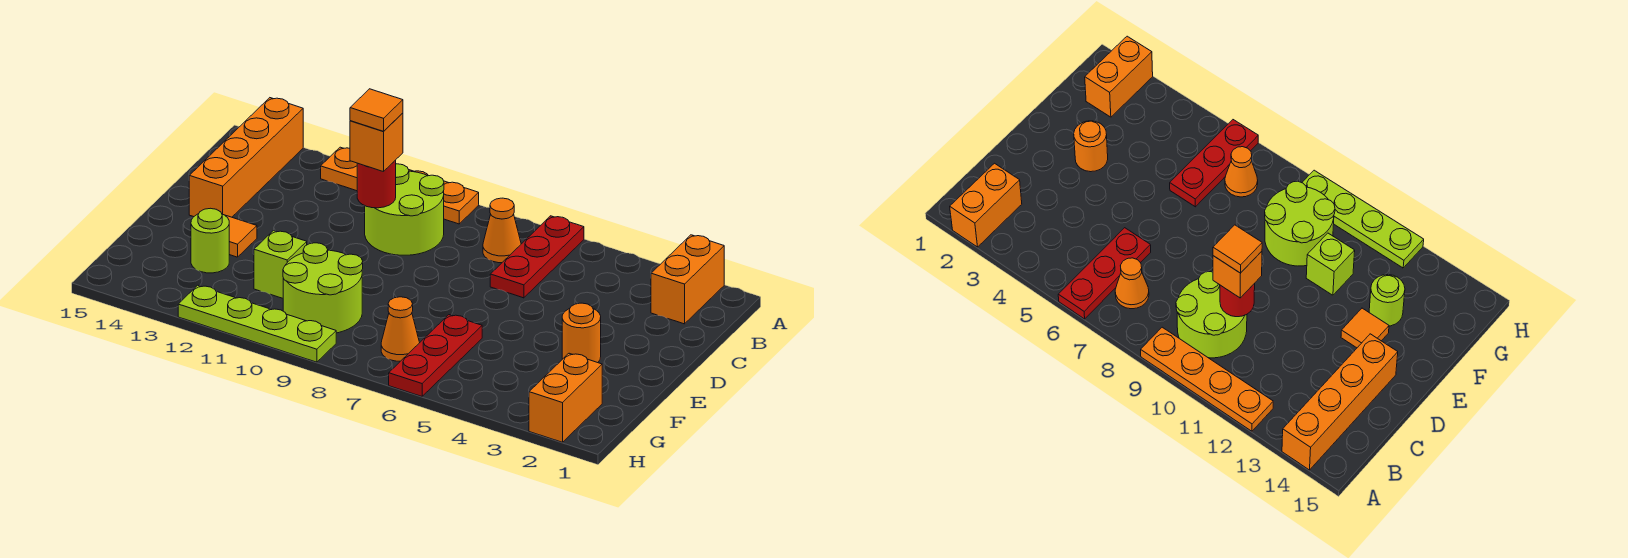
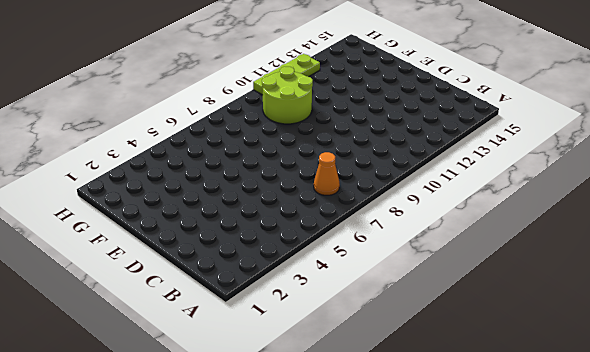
lime 1x3 plate [253,54,320,95] -> lime 1x4 plate [178,285,336,362]
none -> orange 1x2 brick [651,235,724,324]
none -> red 1x3 plate [490,216,584,298]
none -> orange 1x4 plate [321,147,479,224]

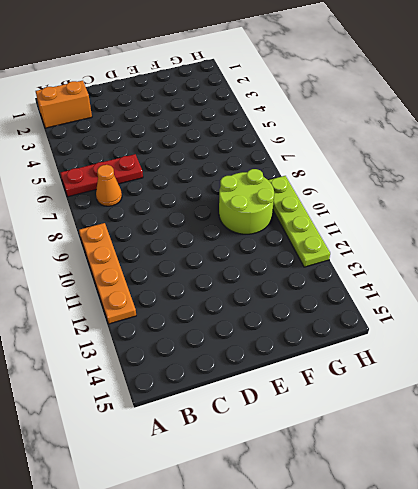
none -> orange 1x4 brick [189,98,303,217]
none -> lime 2x2 round brick [365,164,444,255]
none -> orange 1x1 round brick [562,303,601,363]

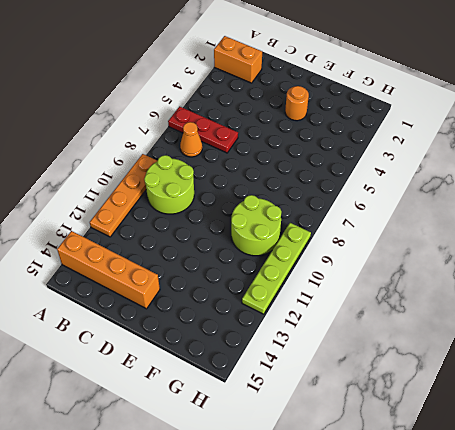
none -> orange 1x1 tile [225,215,257,257]
none -> red 1x3 plate [389,315,482,396]
none -> lime 1x1 brick [254,230,307,298]

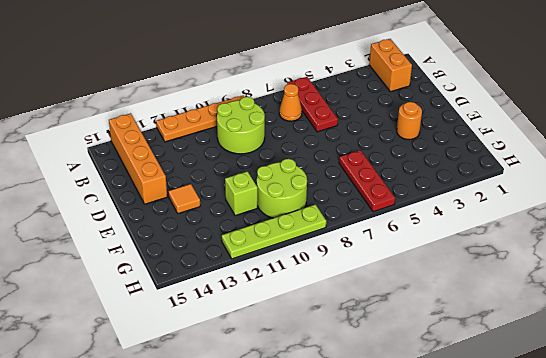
none -> lime 1x1 round brick [191,208,229,273]
none -> orange 1x2 brick [529,353,602,442]
none -> orange 1x1 cone [381,297,420,361]

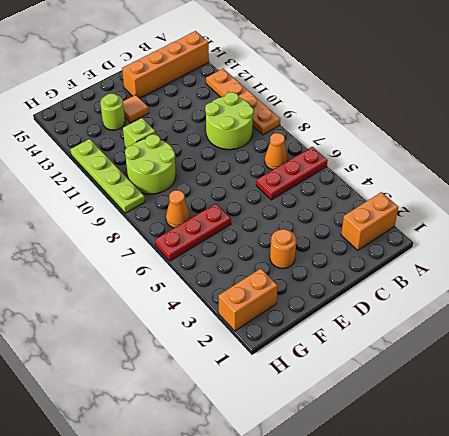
none -> red 1x1 round brick [357,160,396,208]
none -> orange 1x1 brick [350,113,403,172]
none -> orange 1x1 tile [350,89,403,131]

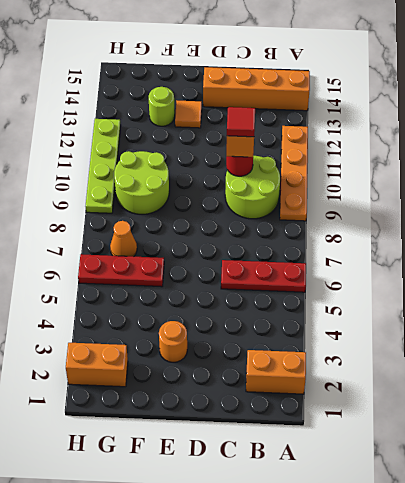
red 1x1 tile [227,107,255,137] -> orange 1x1 tile [350,89,403,131]
none -> orange 1x1 cone [483,198,521,263]
none -> lime 1x1 brick [254,230,307,298]

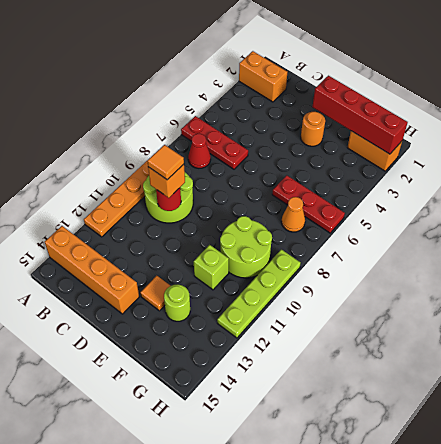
red 1x1 cone [188,134,211,168] -> orange 1x1 cone [483,198,521,263]
red 1x4 brick [312,76,408,154] -> none

